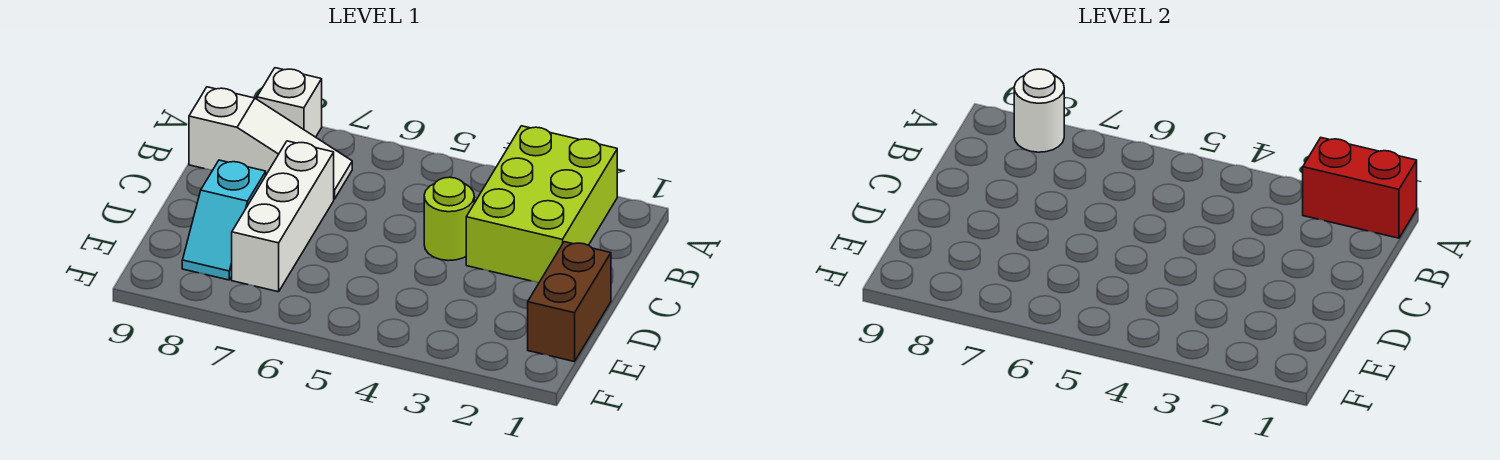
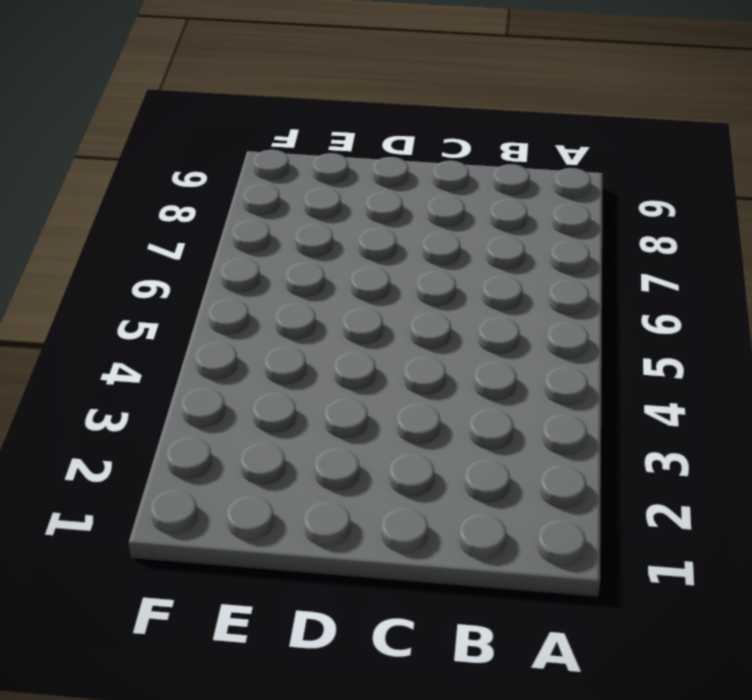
none -> lime 2x3 brick [466,126,617,283]
none -> white 1x1 brick [257,68,322,137]

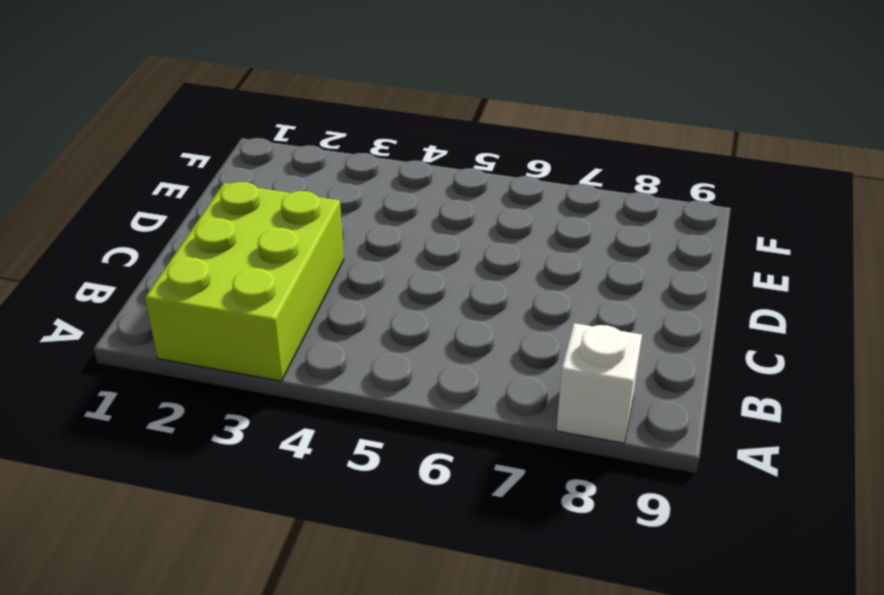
none -> white 1x3 slope [189,87,352,199]
none -> lime 1x1 round brick [424,177,474,261]

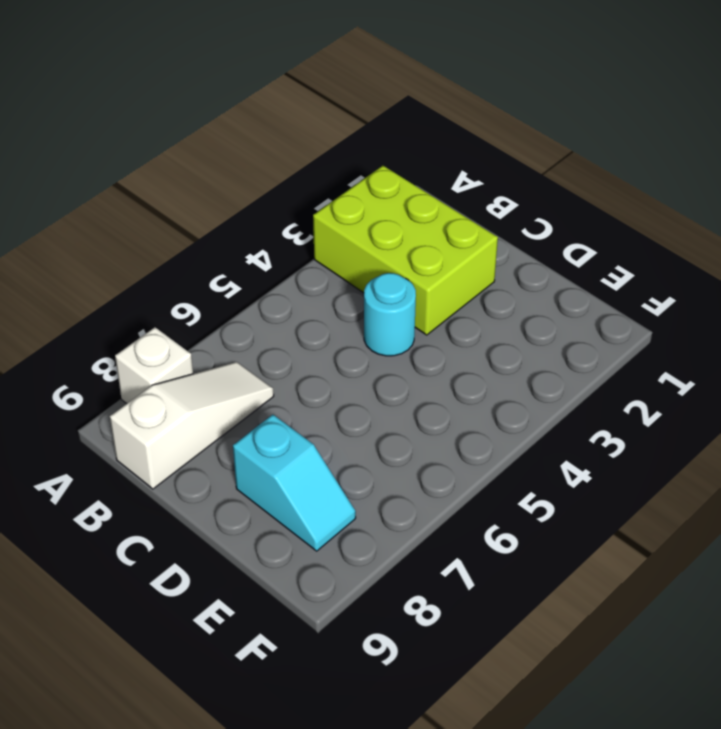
cyan 1x1 round brick [364,273,416,356] -> lime 1x1 round brick [424,177,474,261]
none -> white 1x3 brick [232,141,334,292]
none -> brown 1x2 brick [528,242,611,362]

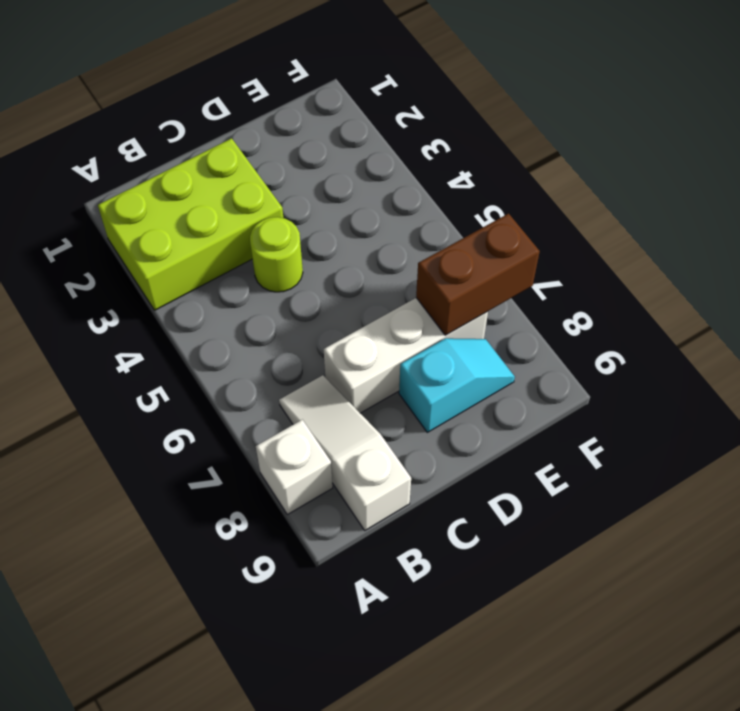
brown 1x2 brick [416,214,540,335] -> brown 1x2 brick moved to [528,242,611,362]
none -> red 1x2 brick [1303,138,1417,238]
none -> white 1x1 round brick [1014,69,1064,152]

